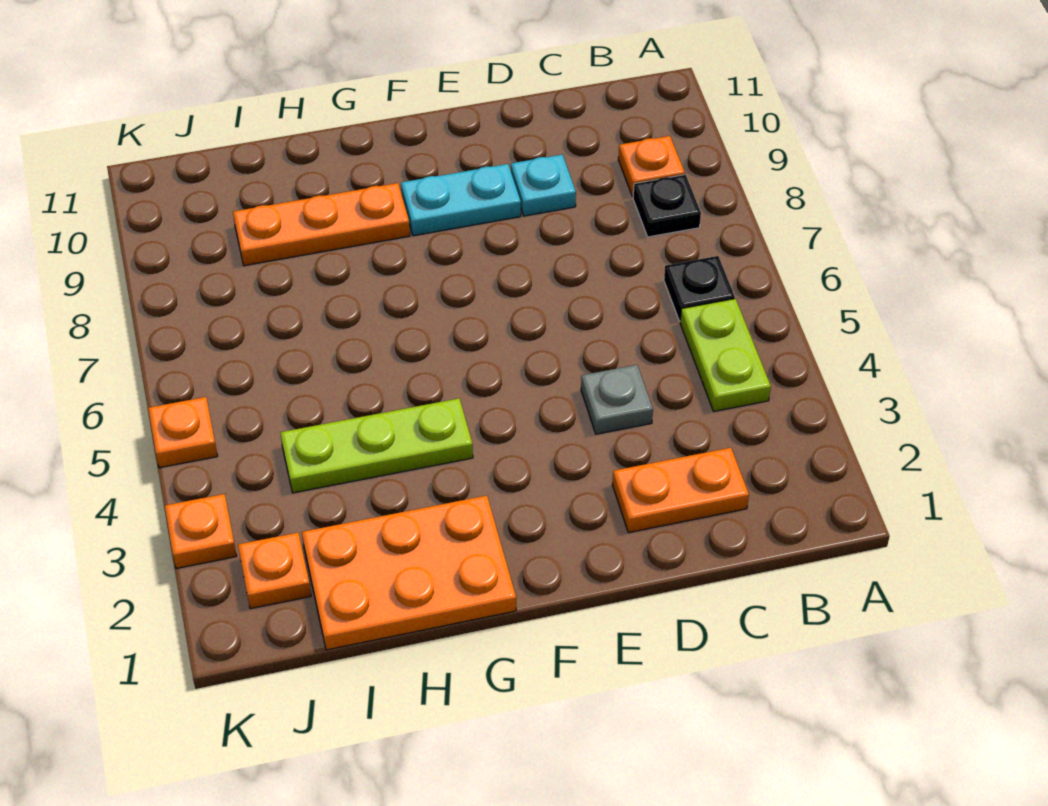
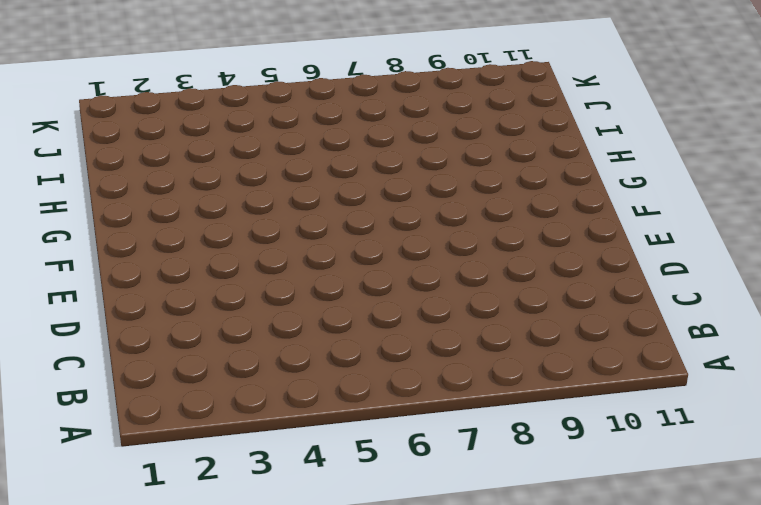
none -> lime 1x2 plate [680,299,771,411]
none -> black 1x1 plate [664,256,735,321]
none -> black 1x1 plate [633,175,701,237]

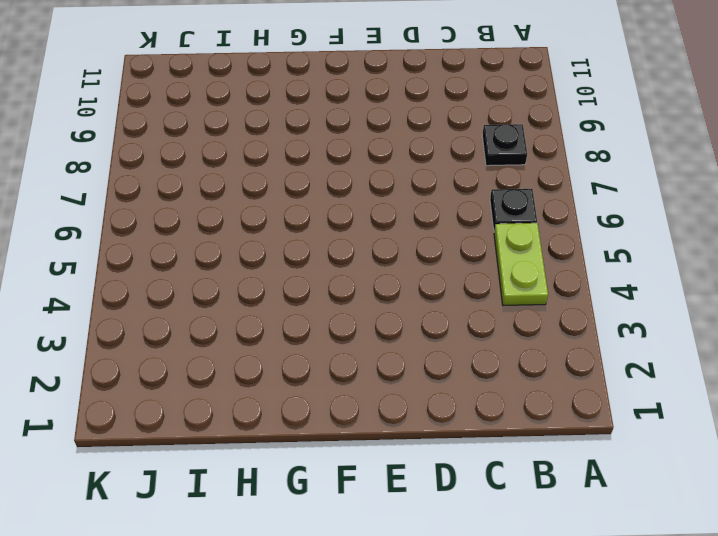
none -> orange 1x1 plate [618,136,685,197]
none -> orange 1x2 plate [612,448,749,533]
none -> grey 1x1 plate [581,365,653,434]

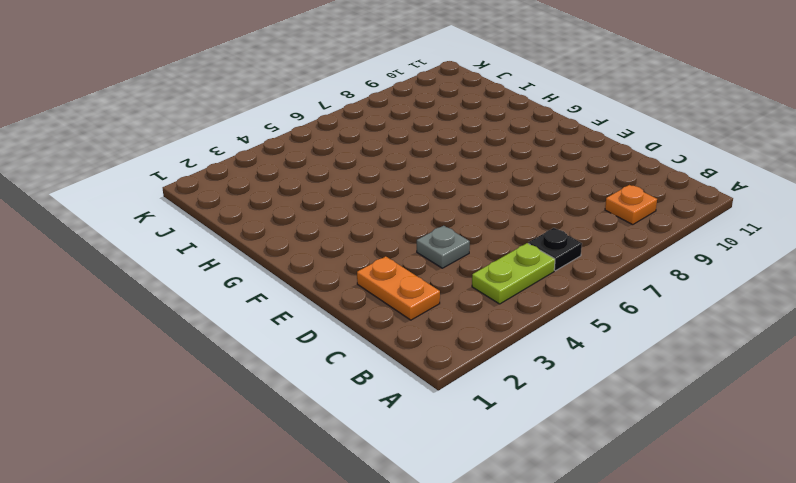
none -> black 1x1 plate [633,175,701,237]
none -> cyan 1x1 plate [511,155,576,216]
none -> cyan 1x2 plate [401,164,521,236]

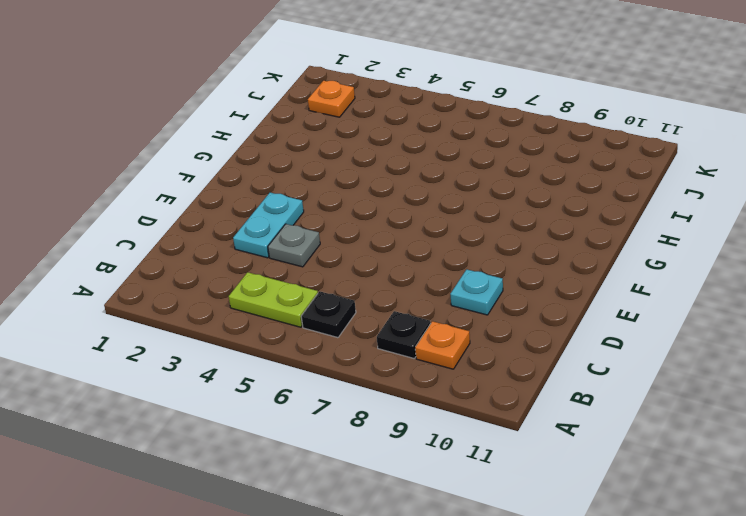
cyan 1x2 plate [233,193,304,258] -> cyan 1x2 plate moved to [401,164,521,236]
none -> orange 1x2 plate [612,448,749,533]
none -> orange 2x3 plate [302,496,516,650]
none -> lime 1x3 plate [280,398,473,493]

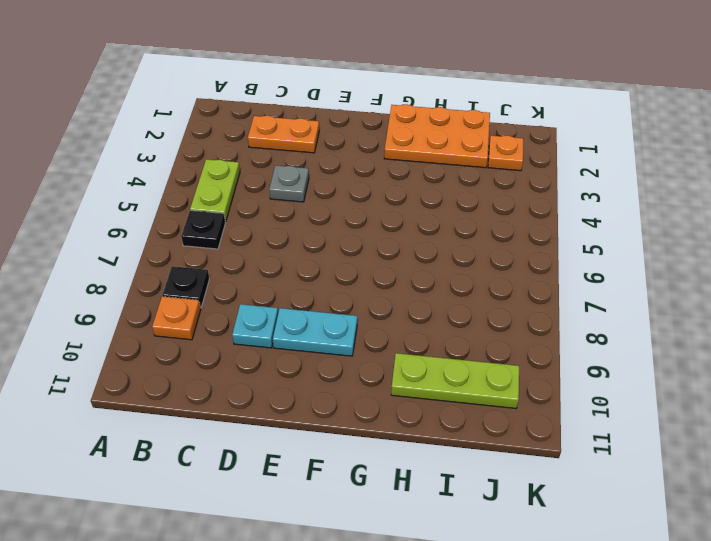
lime 1x3 plate [391,353,519,408] -> lime 1x3 plate moved to [280,398,473,493]
none -> orange 1x3 plate [233,183,410,266]
none -> orange 1x1 plate [165,494,237,568]
none -> orange 1x1 plate [148,397,218,468]

